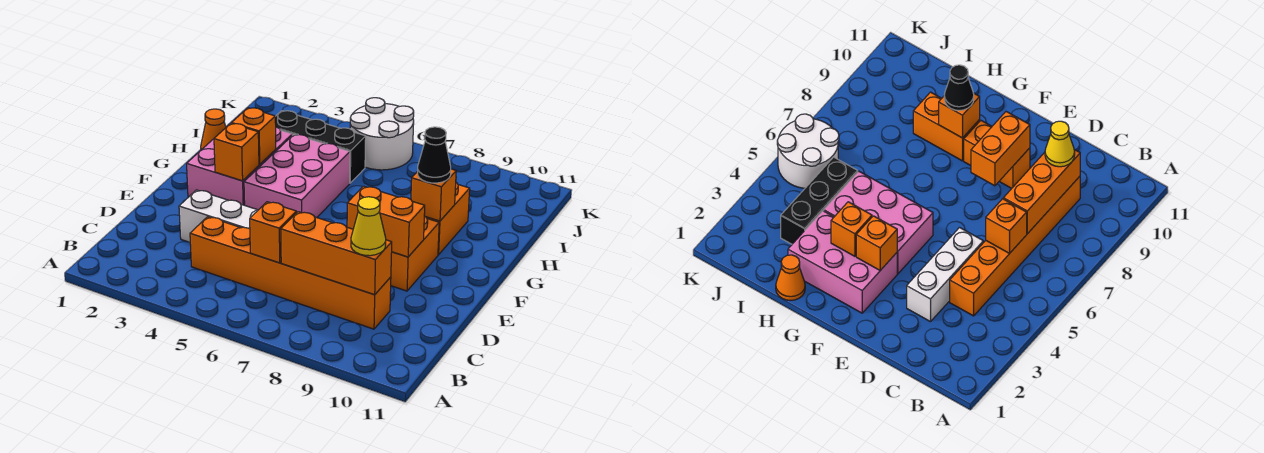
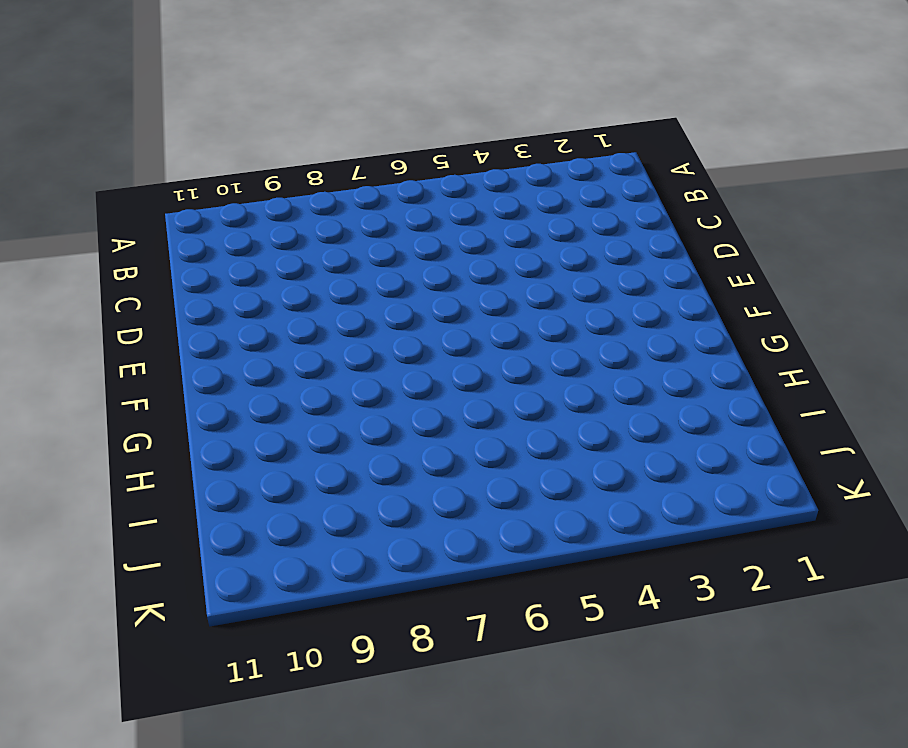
none -> orange 1x6 brick [190,217,391,329]
none -> white 1x3 brick [179,190,258,242]
none -> orange 1x2 brick [391,216,439,291]

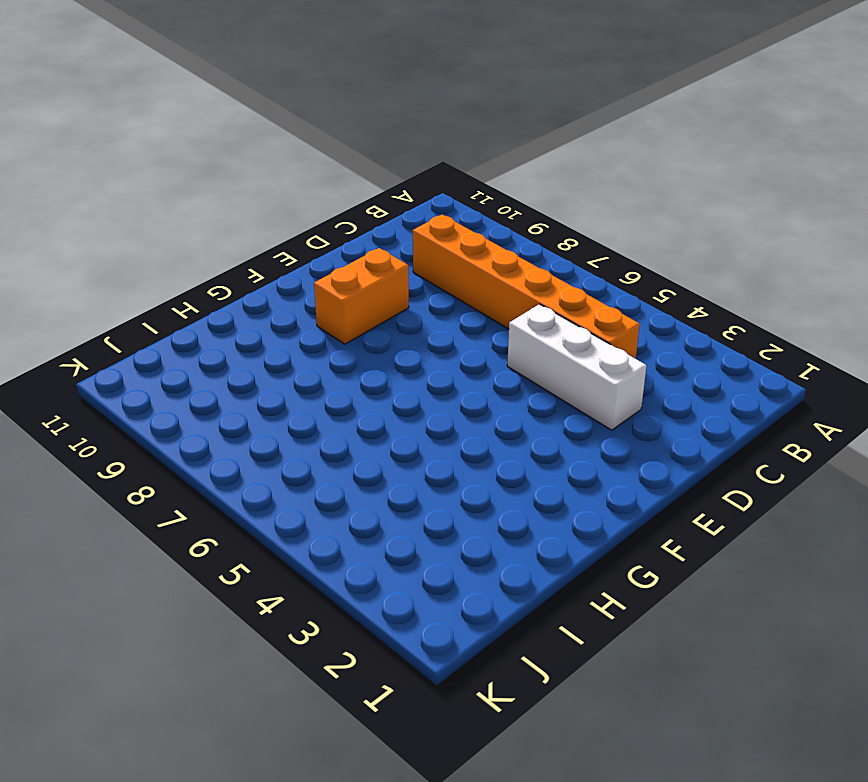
none -> pink 2x3 brick [187,127,292,205]
none -> pink 2x3 brick [244,134,350,218]
none -> orange 1x2 brick [426,183,470,255]

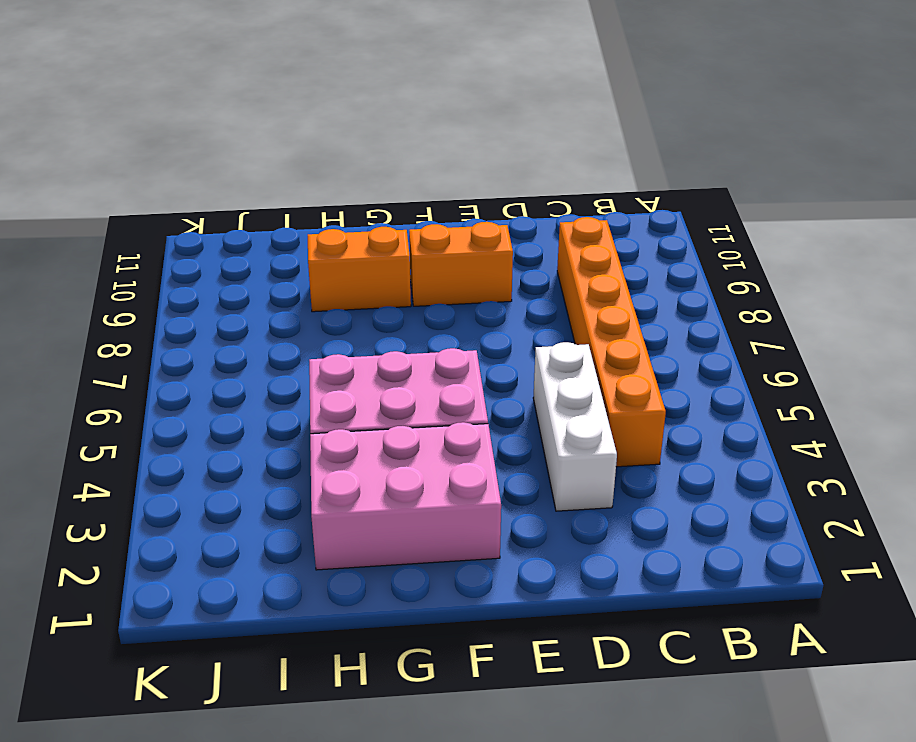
none -> orange 1x1 cone [201,109,226,150]
none -> black 1x3 brick [275,111,366,183]
none -> white 2x2 round brick [350,98,414,170]

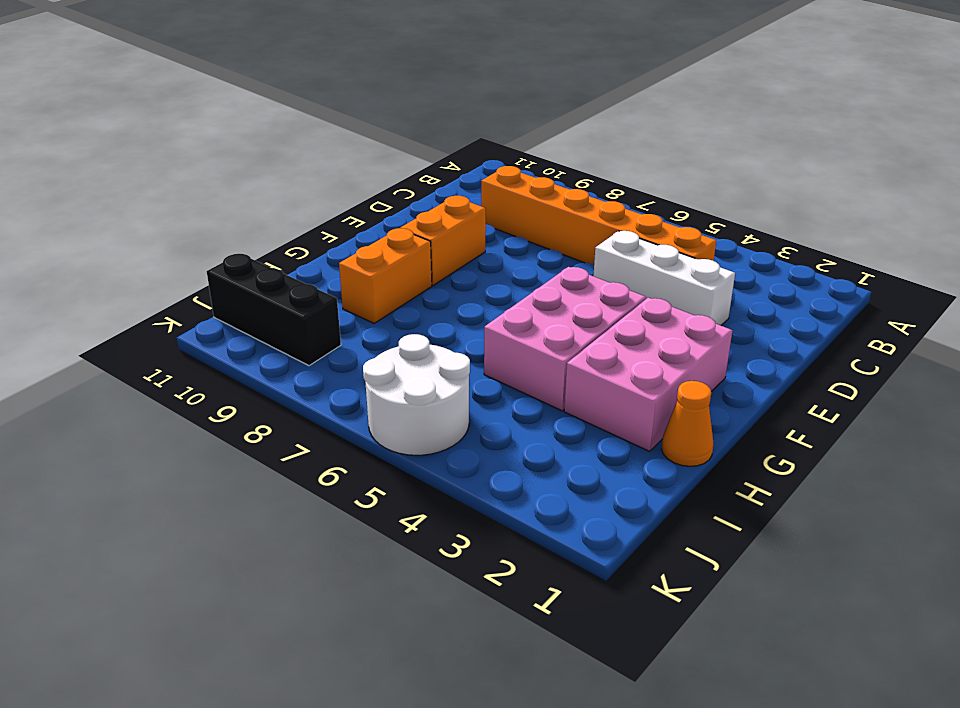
black 1x3 brick [207,254,341,366] -> black 1x3 brick moved to [275,111,366,183]
none -> orange 1x1 brick [250,202,296,263]
none -> orange 1x3 brick [281,212,392,295]
none -> orange 1x2 brick [347,186,425,257]

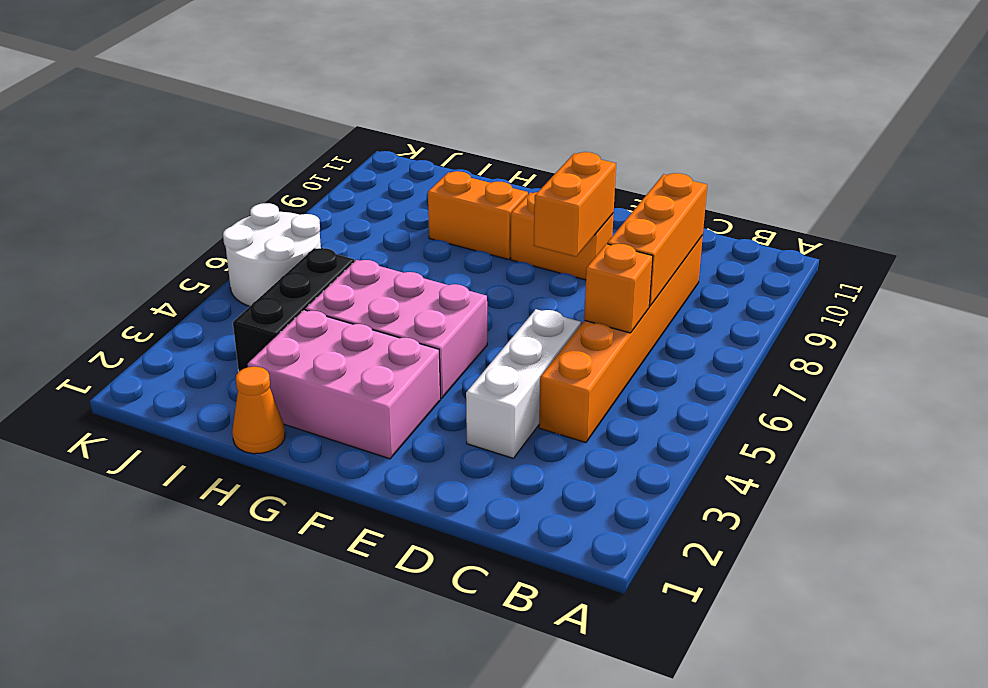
none -> orange 1x1 brick [214,123,259,181]
none -> orange 1x1 brick [232,108,276,164]
none -> orange 1x1 brick [411,169,456,221]

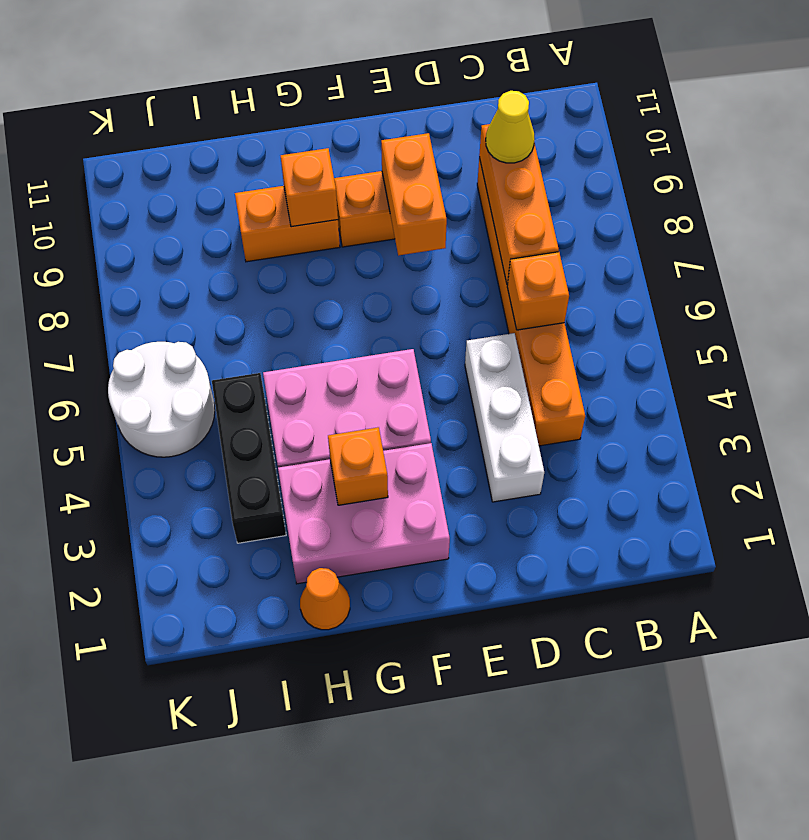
none -> orange 1x1 brick [214,123,259,181]
none -> black 1x1 cone [418,127,451,183]

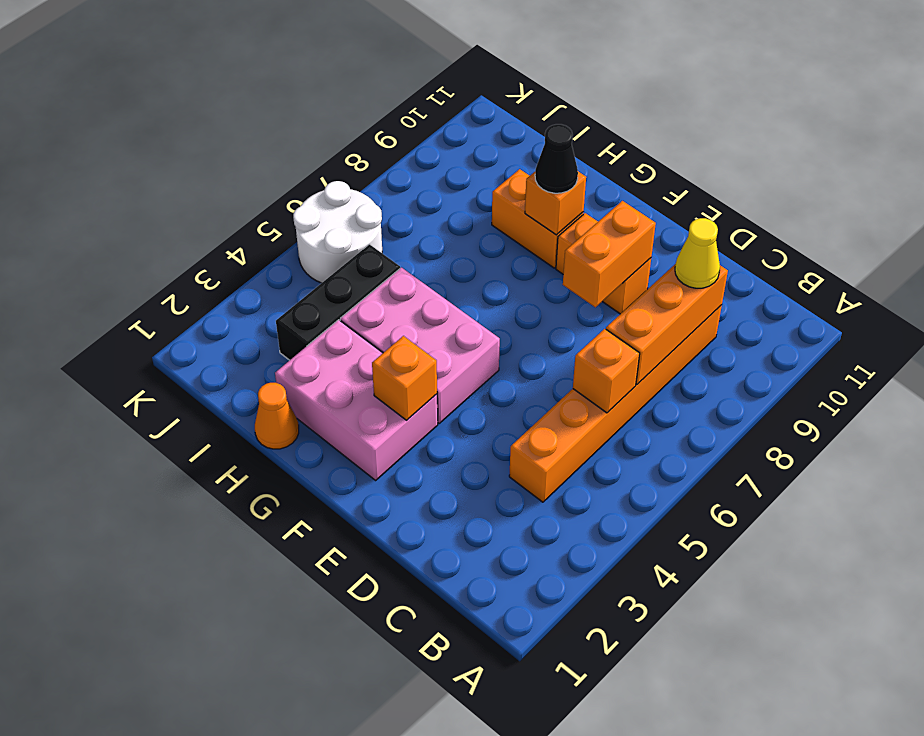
none -> white 1x3 brick [179,190,258,242]
none -> orange 1x1 brick [232,108,276,164]

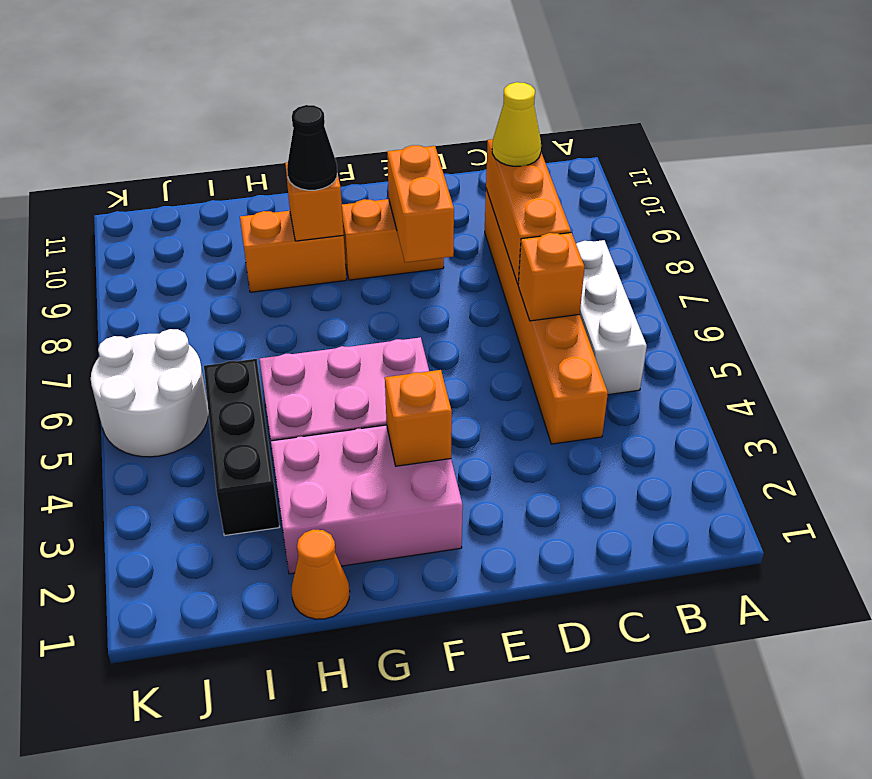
white 1x3 brick [576,240,647,395] -> white 1x3 brick moved to [179,190,258,242]
none -> orange 1x1 brick [232,108,276,164]

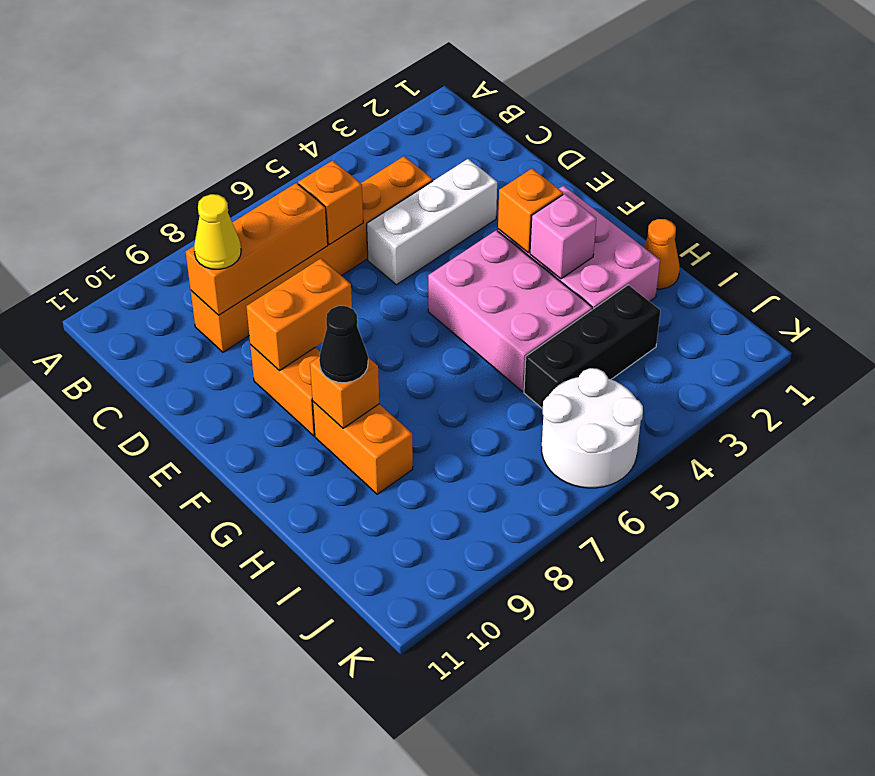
pink 1x1 brick [530,194,596,279] -> orange 1x1 brick [232,108,276,164]

